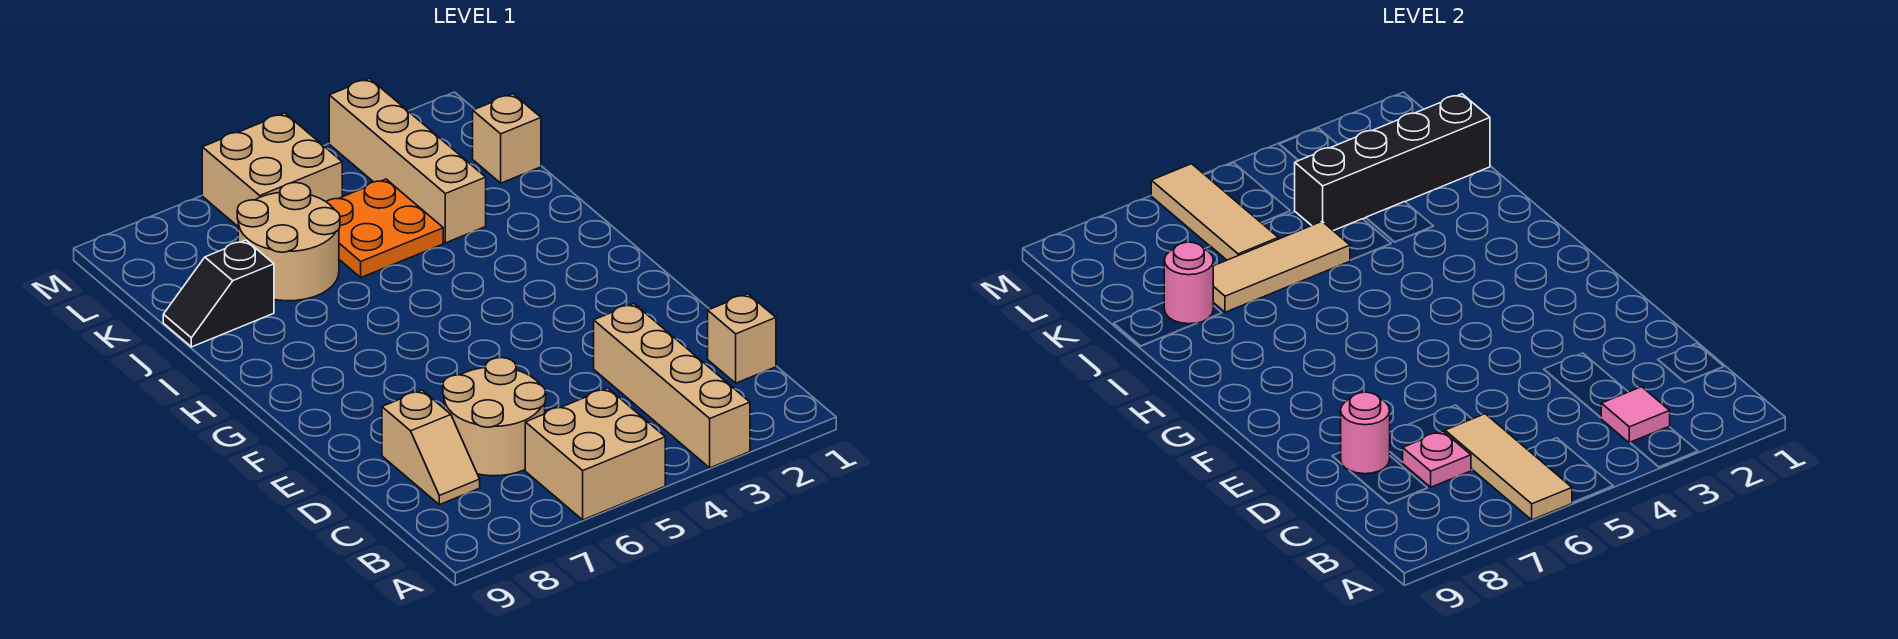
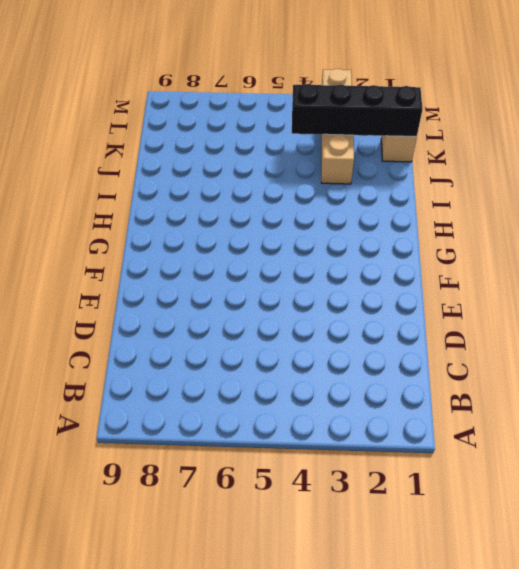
none -> tan 1x4 brick [594,304,750,468]
none -> tan 2x2 brick [525,388,665,520]
none -> tan 1x1 brick [708,294,776,383]

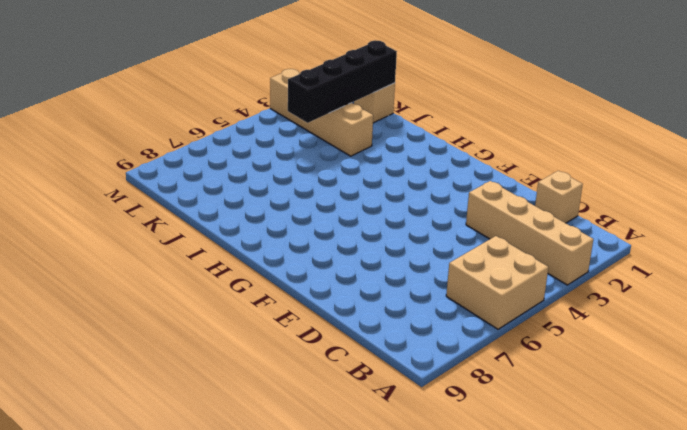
none -> tan 2x2 round brick [443,358,546,476]
none -> tan 1x2 slope [382,390,480,505]
none -> orange 2x2 plate [326,179,443,277]

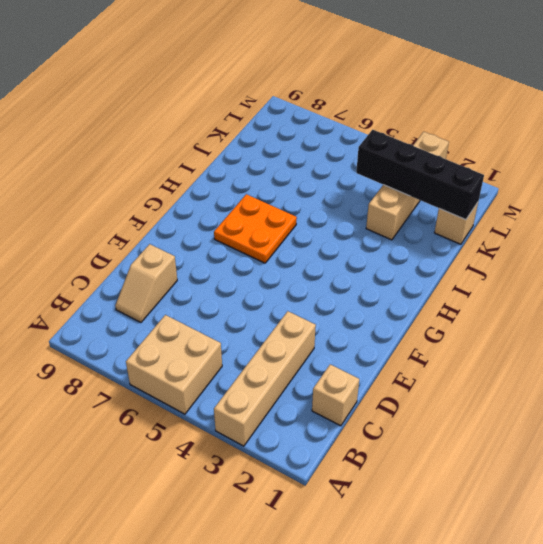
orange 2x2 plate [214,194,297,263] -> orange 2x2 plate moved to [326,179,443,277]
none -> tan 2x2 round brick [443,358,546,476]
none -> tan 2x2 round brick [237,183,340,301]
none -> black 1x2 slope [163,240,274,347]

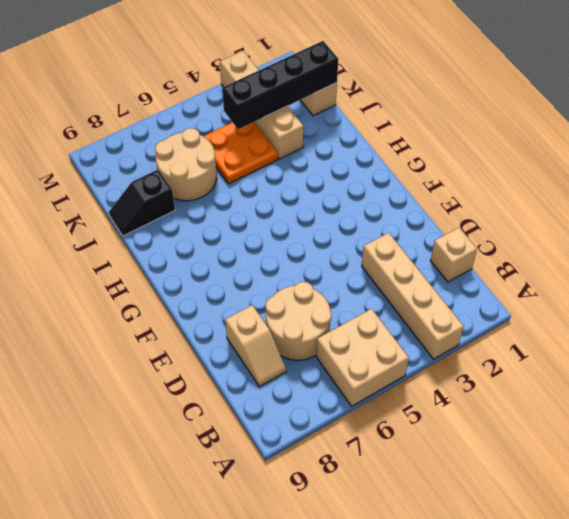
none -> tan 2x2 brick [202,113,342,226]
none -> tan 1x3 tile [1445,414,1572,520]
none -> pink 1x1 tile [1601,387,1670,443]

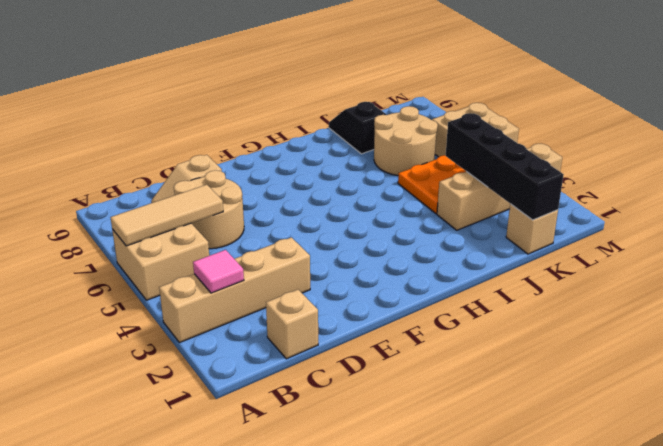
none -> pink 1x1 plate [1402,431,1471,487]
none -> pink 1x1 round brick [1341,392,1390,474]
none -> tan 1x3 tile [1213,222,1350,312]

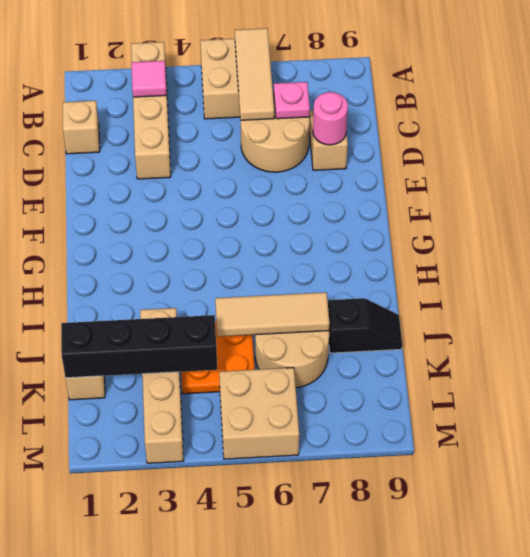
none -> pink 1x1 round brick [1164,242,1213,324]
none -> tan 1x3 tile [1151,164,1278,260]

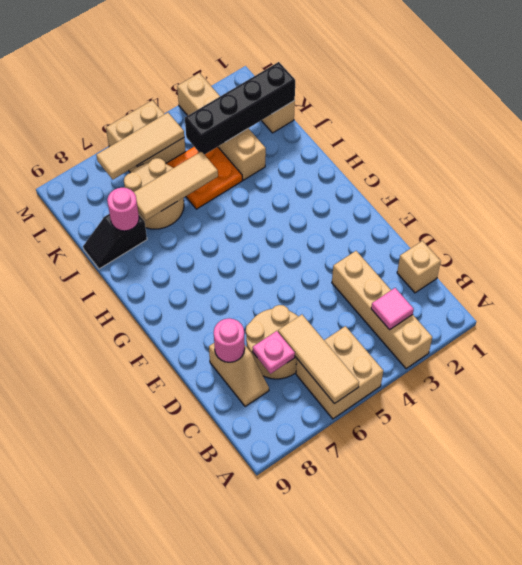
tan 1x3 tile [96,113,184,179] -> tan 1x3 tile turned to [1151,164,1278,260]

